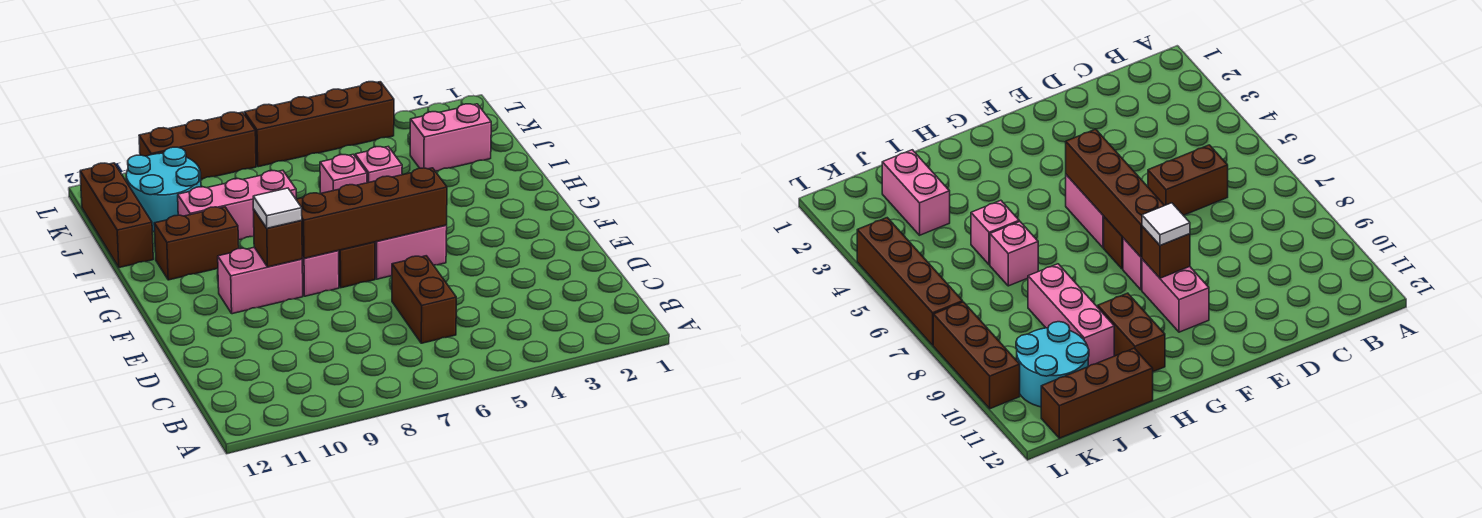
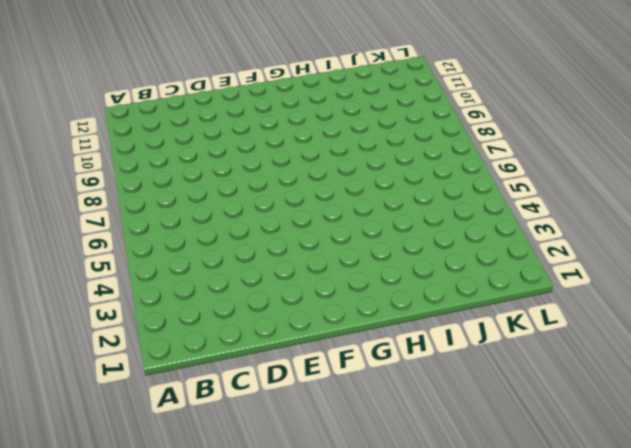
none -> brown 1x2 brick [392,256,456,343]
none -> pink 1x2 brick [375,225,447,279]
none -> brown 1x1 brick [339,242,375,288]

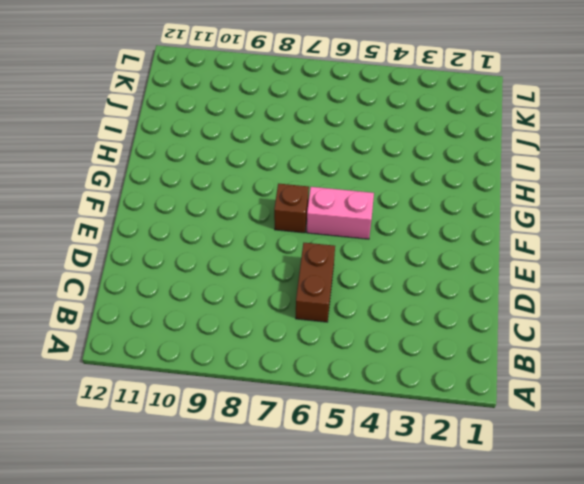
none -> pink 1x1 brick [302,250,339,296]
none -> pink 1x2 brick [218,247,303,314]
none -> brown 1x2 brick [154,207,239,280]

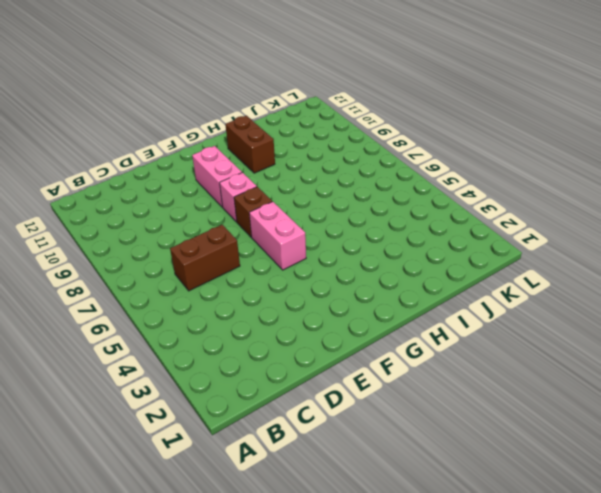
none -> pink 1x1 brick [355,147,402,183]
none -> pink 1x1 brick [320,154,367,193]
none -> pink 1x3 brick [178,170,296,240]

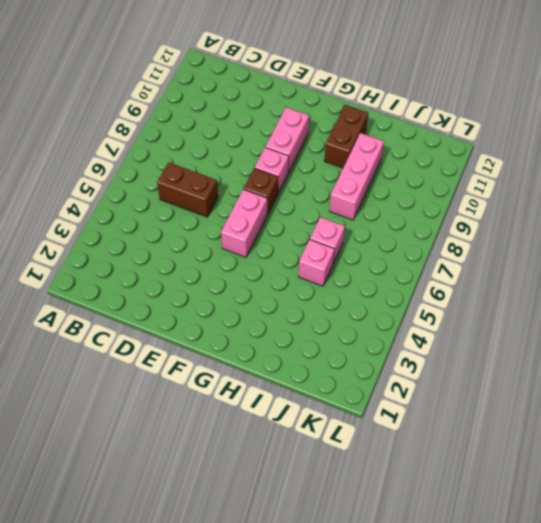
none -> brown 1x3 brick [80,163,153,268]
none -> pink 1x2 brick [410,104,491,171]
none -> cyan 2x2 round brick [126,147,201,232]

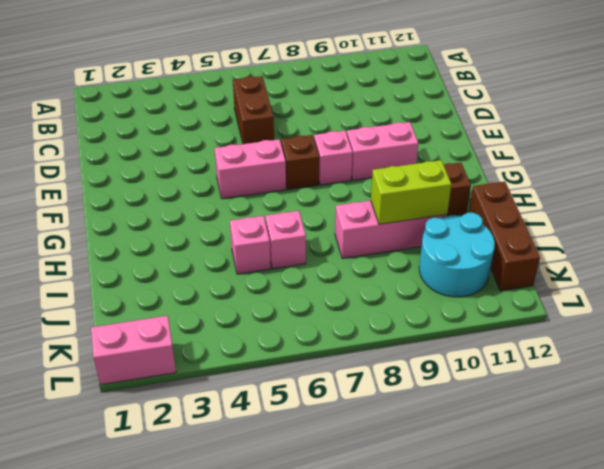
lime 1x2 brick [371,160,451,224] -> none
pink 1x2 brick [91,316,176,385] -> pink 1x2 brick moved to [410,104,491,171]
none -> brown 1x4 brick [244,82,394,167]
none -> brown 1x3 brick [139,112,256,180]
none -> brown 1x4 brick [296,168,447,258]

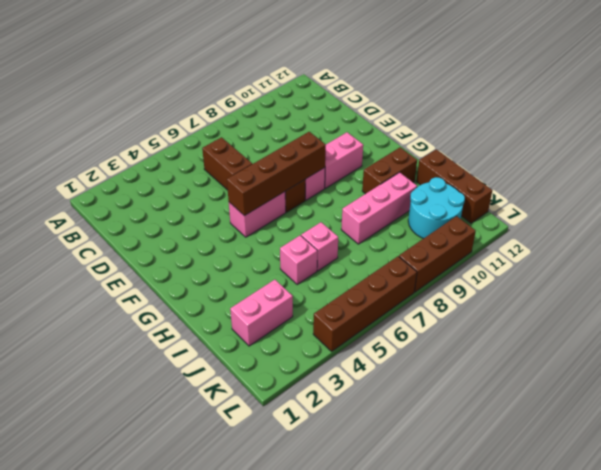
none -> brown 1x1 brick [253,209,302,267]
none -> white 1x1 tile [253,188,302,228]

